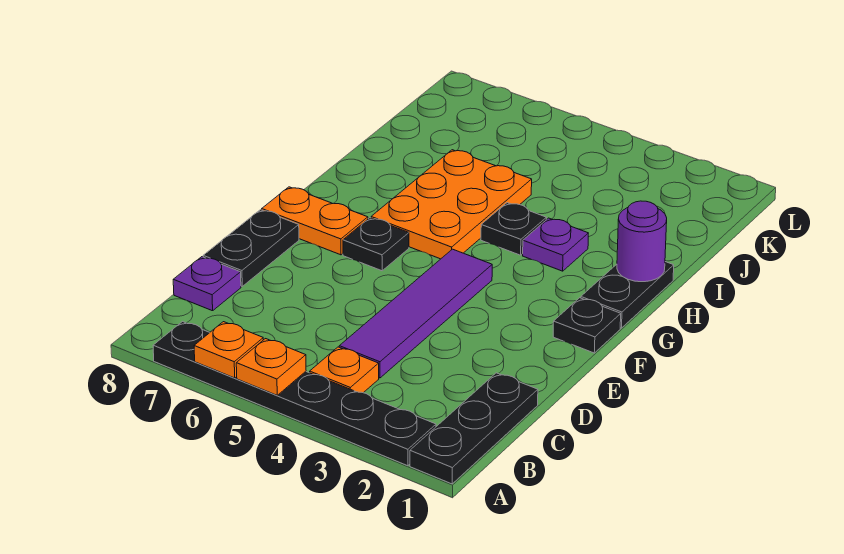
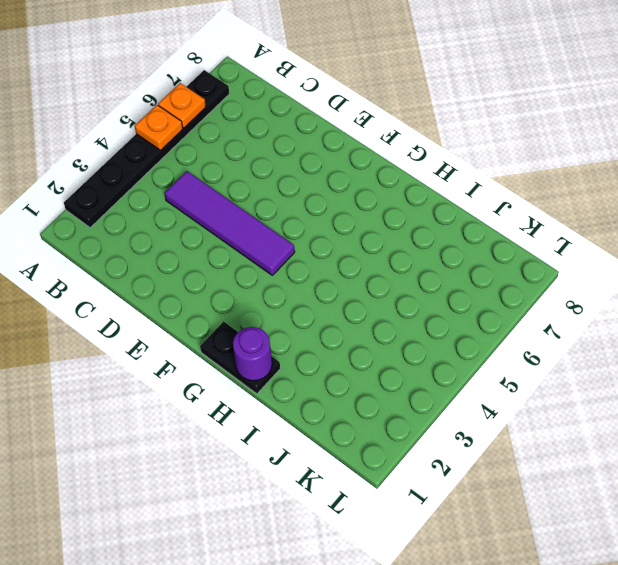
none -> black 1x3 plate [410,373,538,484]
none -> orange 1x1 plate [310,347,379,393]
none -> purple 1x1 plate [173,257,241,311]

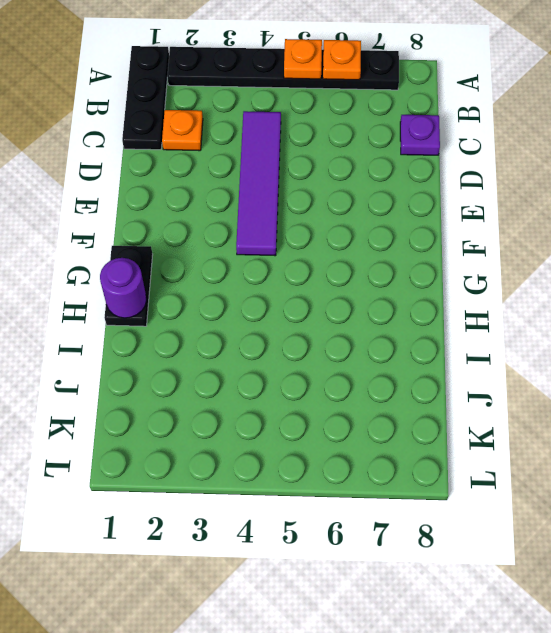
orange 1x1 plate [162,110,203,151] -> orange 1x1 plate moved to [310,347,379,393]
none -> black 1x2 plate [203,210,299,286]
none -> black 1x1 plate [553,298,621,353]
none -> black 1x1 plate [343,218,409,271]

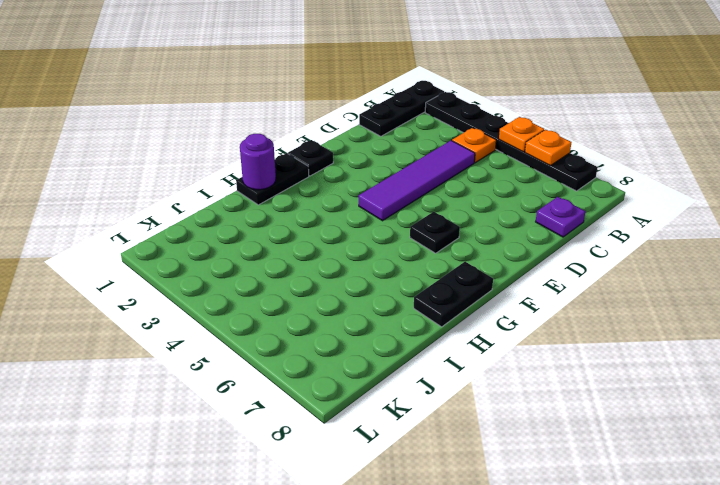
black 1x2 plate [414,262,493,327] -> black 1x2 plate moved to [203,210,299,286]
none -> orange 1x2 plate [262,187,368,255]
none -> orange 2x3 plate [371,150,532,259]
none -> purple 1x1 plate [523,218,588,271]

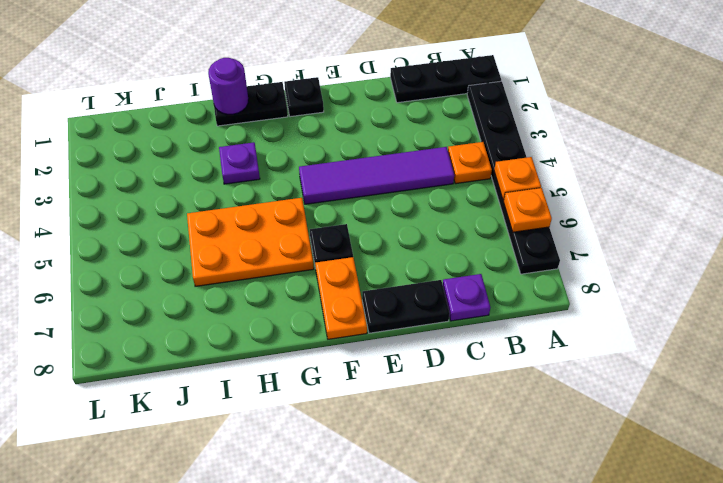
none -> black 1x1 plate [481,203,546,255]

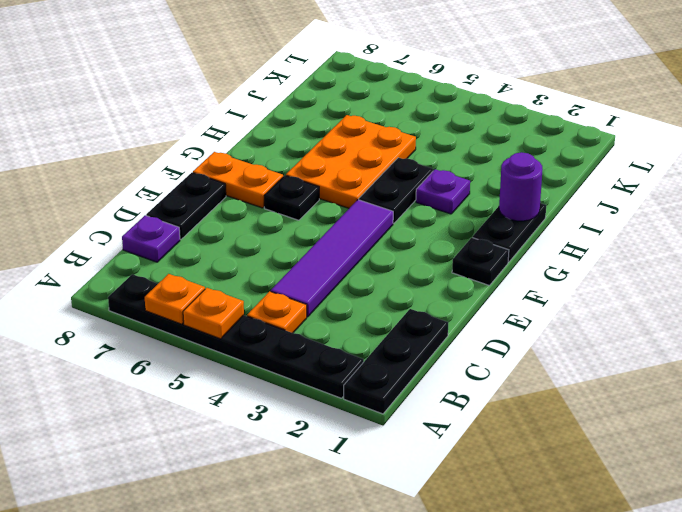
black 1x2 plate [359,158,433,223] -> black 1x1 plate [481,203,546,255]

